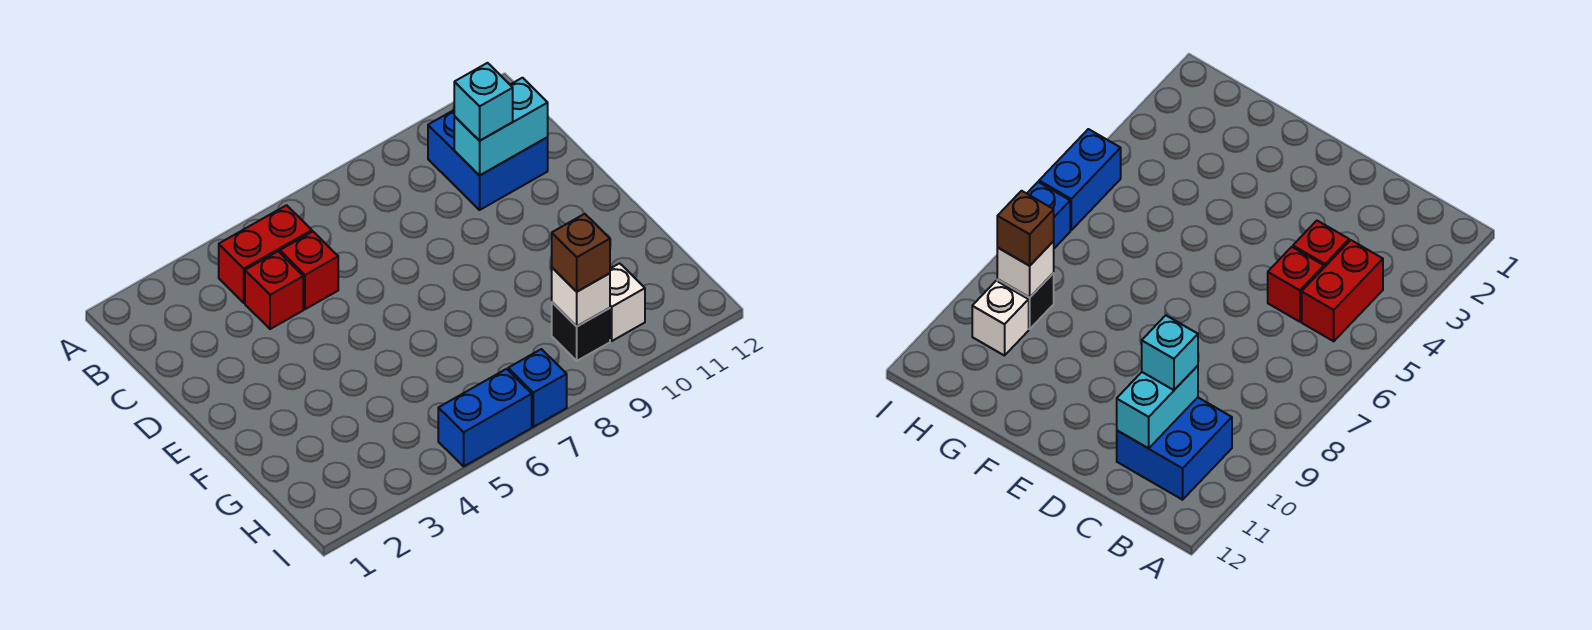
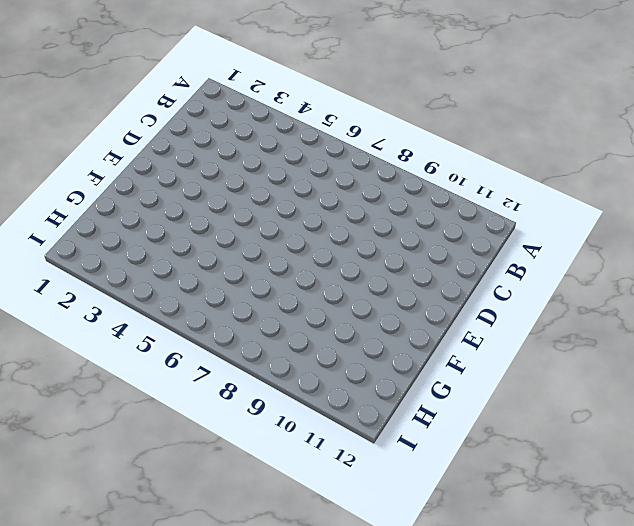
none -> red 1x2 brick [219,205,312,303]
none -> blue 2x2 brick [428,110,548,210]
none -> red 1x1 brick [245,251,303,329]

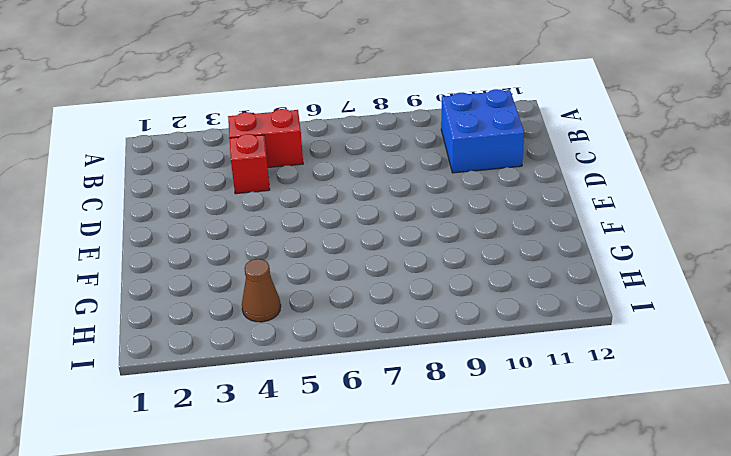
brown 1x1 cone [242,259,281,322] -> none
none -> red 1x1 brick [280,232,338,309]
none -> black 1x1 brick [552,302,610,361]
none -> white 1x1 brick [610,263,645,341]

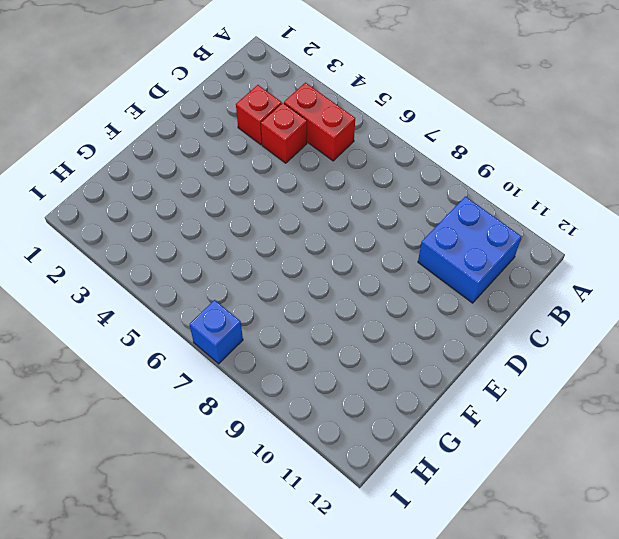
red 1x1 brick [236,85,282,145] -> red 1x1 brick moved to [280,232,338,309]
none -> black 1x1 brick [552,302,610,361]
none -> white 1x1 brick [610,263,645,341]
none -> blue 1x2 brick [438,369,532,466]

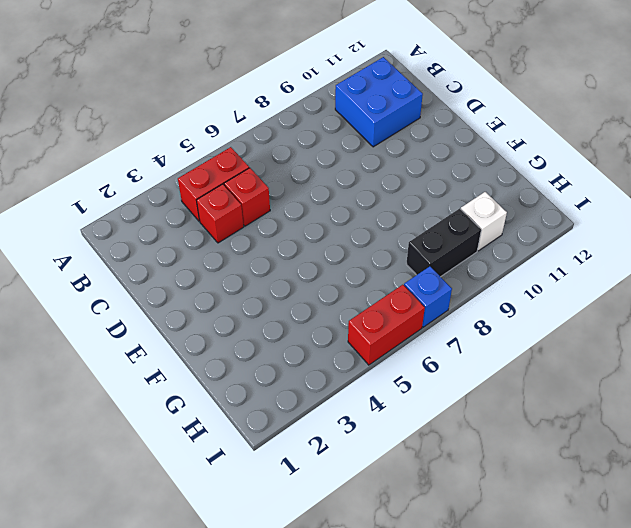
black 1x2 brick [406,209,481,277] -> black 1x1 brick [552,302,610,361]
red 1x2 brick [348,285,425,365] -> blue 1x2 brick [438,369,532,466]
none -> cyan 1x2 brick [454,78,548,175]
none -> white 1x1 brick [552,268,610,326]
none -> cyan 1x1 brick [454,63,513,141]

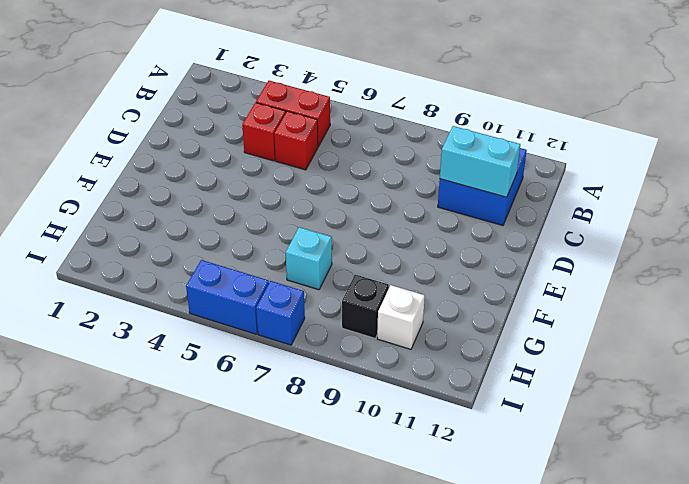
cyan 1x1 brick [286,227,332,290] -> cyan 1x1 brick moved to [454,63,513,141]
none -> white 1x1 brick [552,268,610,326]
none -> brown 1x1 brick [552,214,610,292]

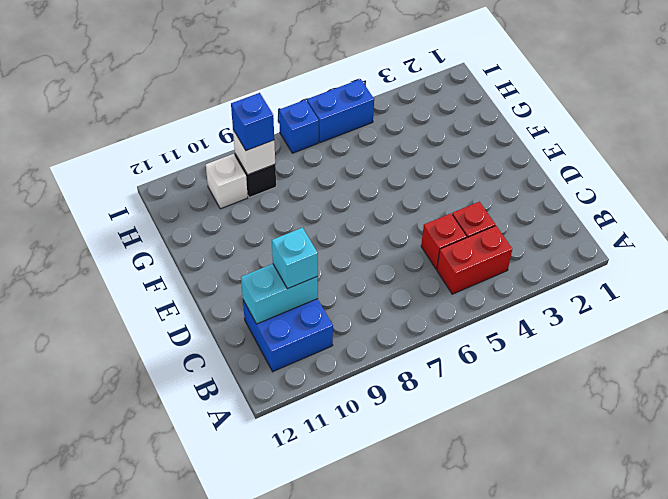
blue 1x1 brick [231,93,274,151] -> brown 1x1 brick [552,214,610,292]

